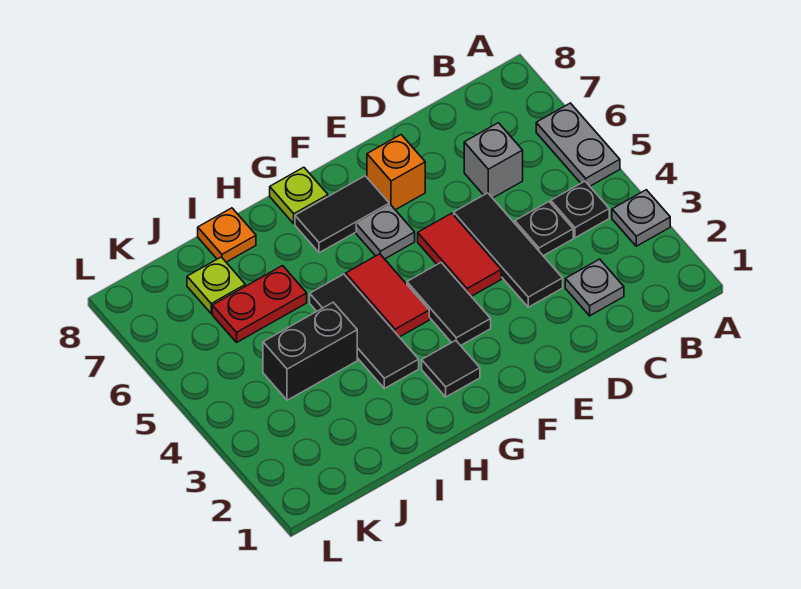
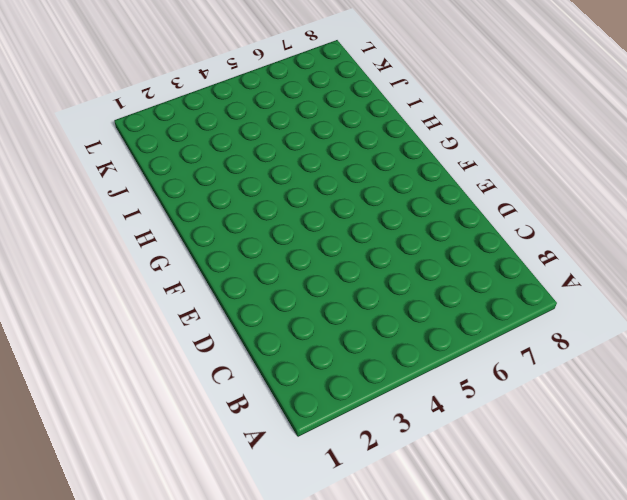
none -> grey 1x1 plate [612,190,670,246]
none -> grey 1x2 plate [536,103,620,186]
none -> black 1x1 plate [551,181,609,238]

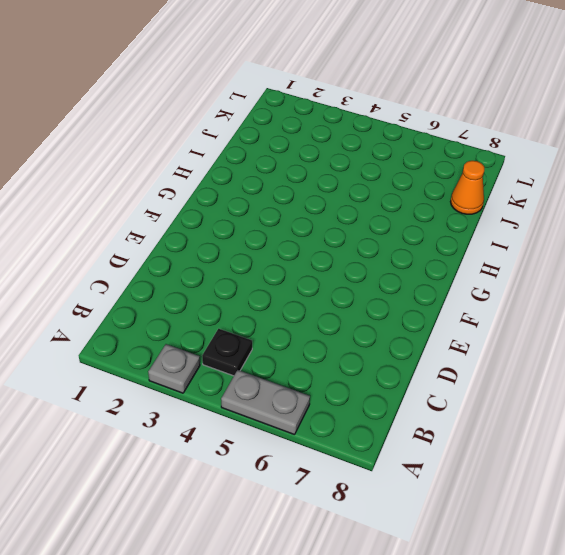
orange 1x1 cone [450,161,484,214] -> none
none -> grey 1x1 plate [565,259,624,316]
none -> black 1x1 plate [515,202,573,256]
none -> grey 1x1 brick [464,123,523,198]

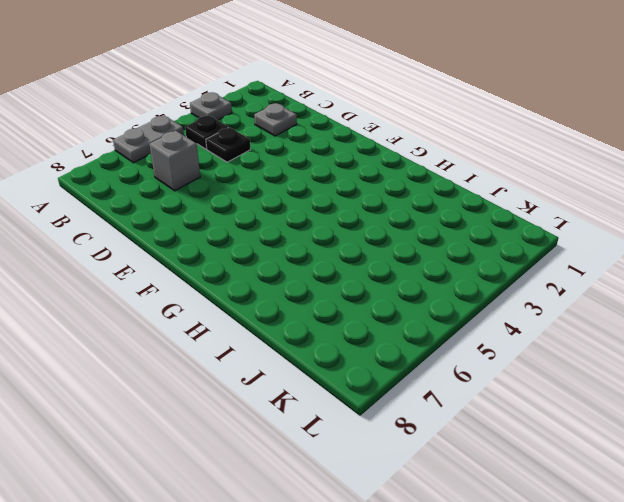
none -> black 1x3 tile [454,193,563,307]
none -> red 1x2 tile [418,213,501,296]
none -> orange 1x1 brick [367,135,425,210]

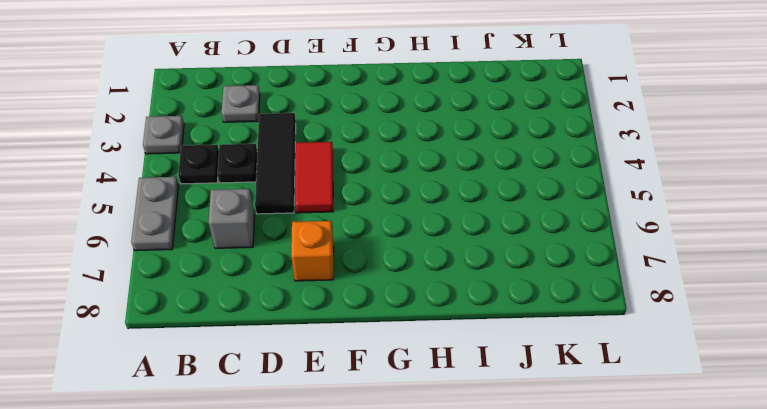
none -> black 1x2 tile [407,263,491,346]
none -> grey 1x1 plate [356,205,415,259]
none -> black 1x2 tile [295,176,389,253]

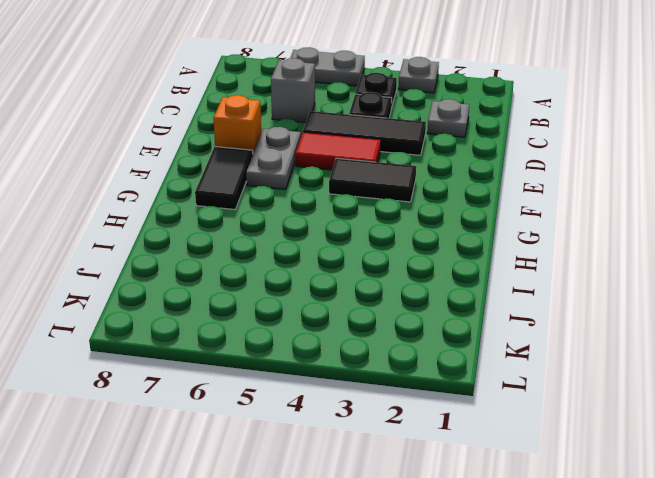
grey 1x2 plate [246,127,301,189] -> grey 1x1 plate [356,205,415,259]
none -> black 1x1 tile [422,340,480,397]
none -> red 1x2 tile [346,254,429,337]
none -> lime 1x1 plate [270,167,328,224]

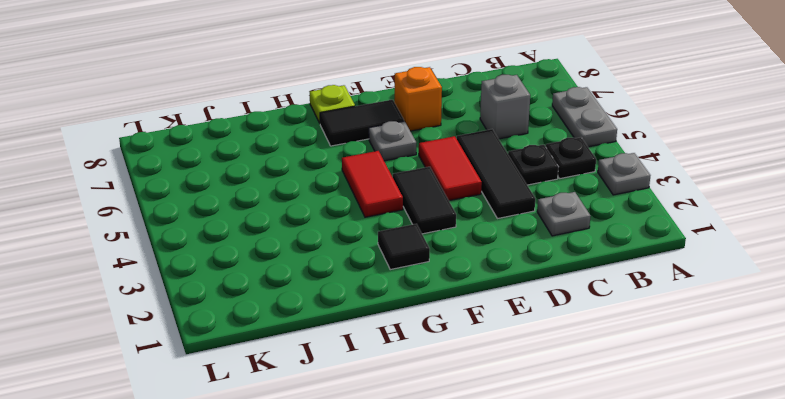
none -> black 1x3 tile [310,274,419,388]
none -> black 1x2 brick [263,302,357,400]
none -> red 1x2 plate [212,266,307,342]

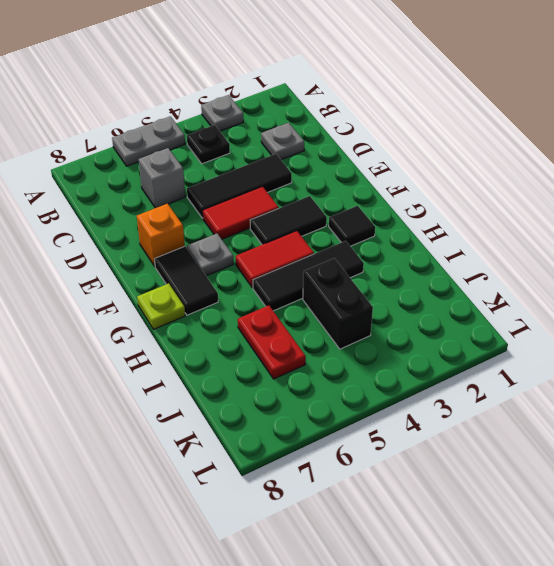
none -> black 1x1 plate [515,202,573,256]
none -> orange 1x1 plate [198,208,256,262]
none -> lime 1x1 plate [187,257,245,314]

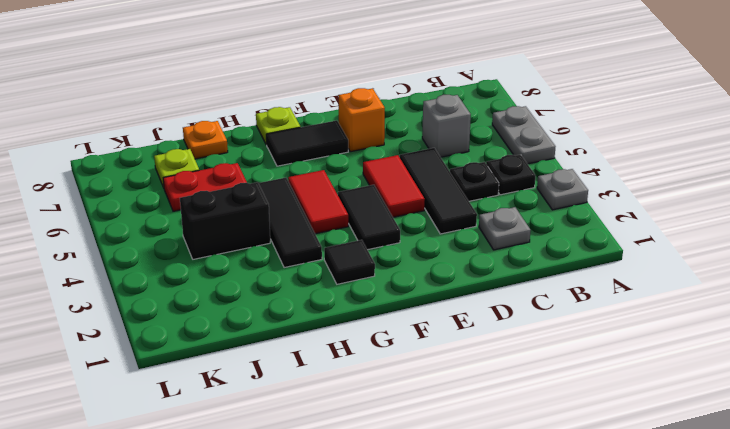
none -> grey 1x1 plate [356,205,415,259]

